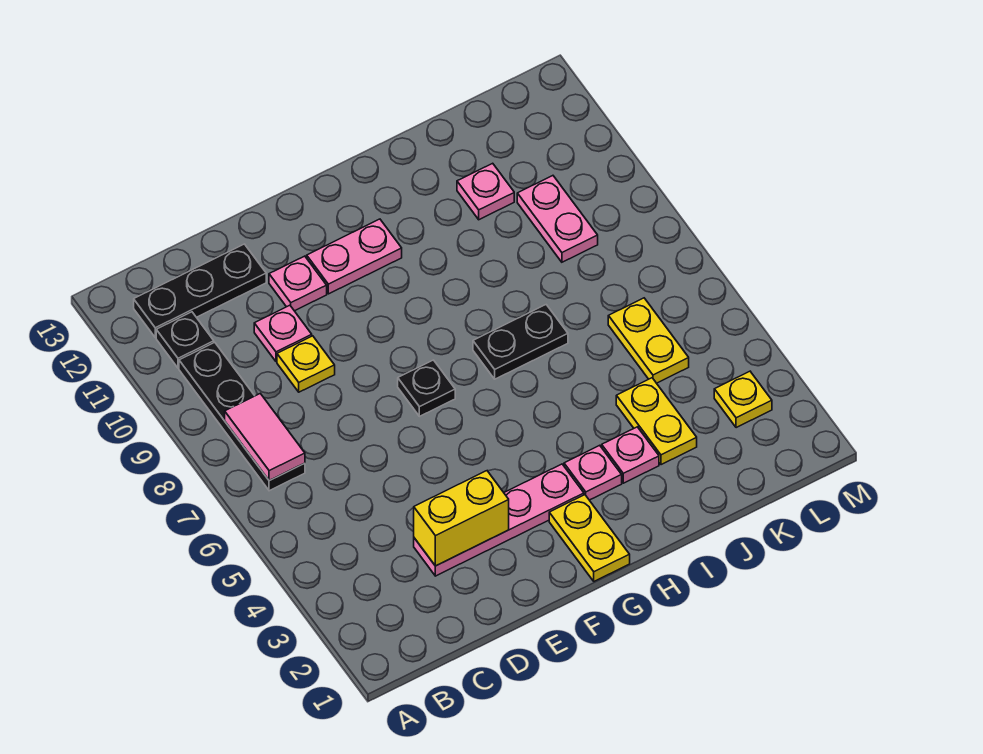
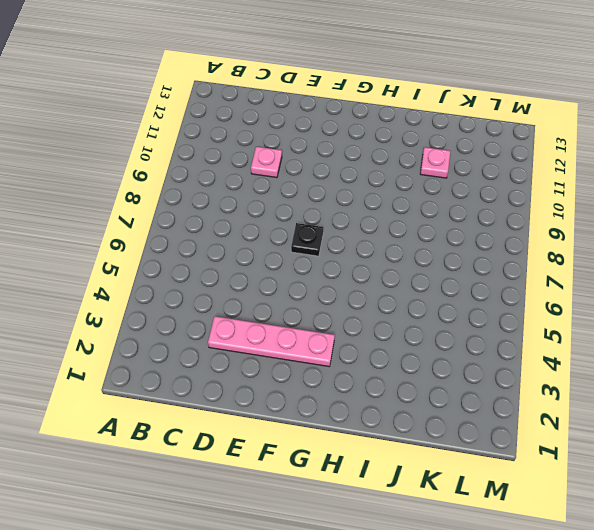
none -> black 1x4 plate [179,342,305,491]
none -> black 1x1 plate [156,312,214,368]
none -> black 1x3 plate [134,244,266,337]

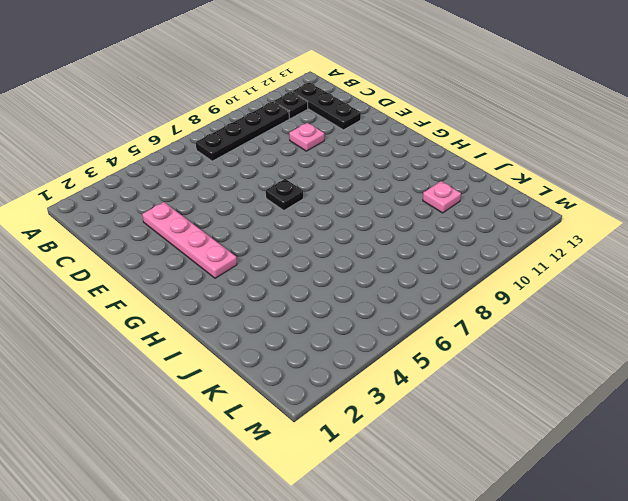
none -> yellow 1x1 plate [277,336,335,392]
none -> pink 1x1 plate [269,256,327,311]
none -> pink 1x2 plate [307,219,402,294]

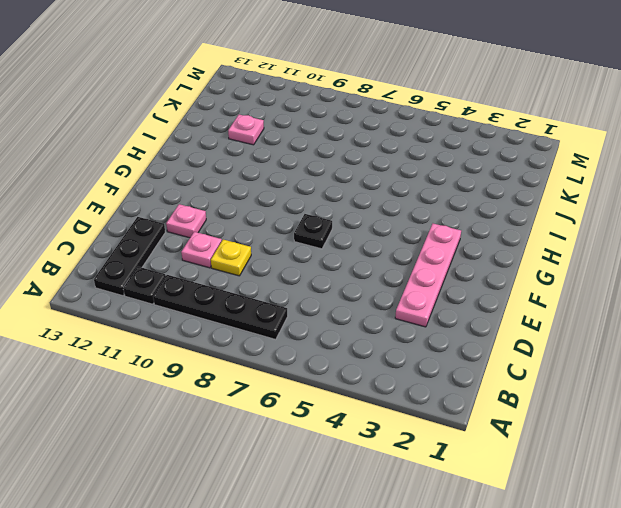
none -> pink 1x2 plate [307,219,402,294]
none -> yellow 1x2 plate [549,495,630,581]
none -> pink 1x1 plate [564,445,622,500]

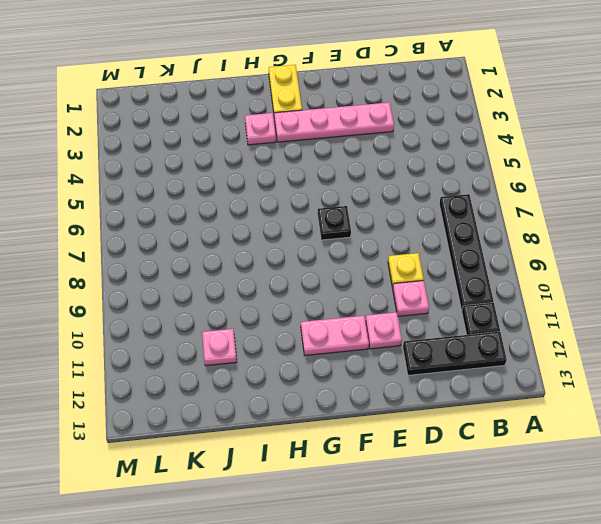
none -> black 1x2 plate [473,305,568,379]
none -> pink 1x1 plate [602,427,659,483]
none -> yellow 1x2 plate [616,378,697,465]

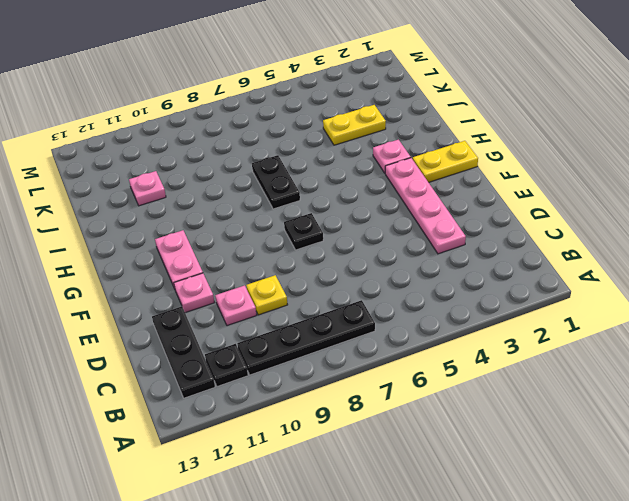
none -> pink 1x1 plate [602,427,659,483]
none -> yellow 1x2 plate [608,298,689,383]
none -> pink 1x2 plate [517,176,598,262]

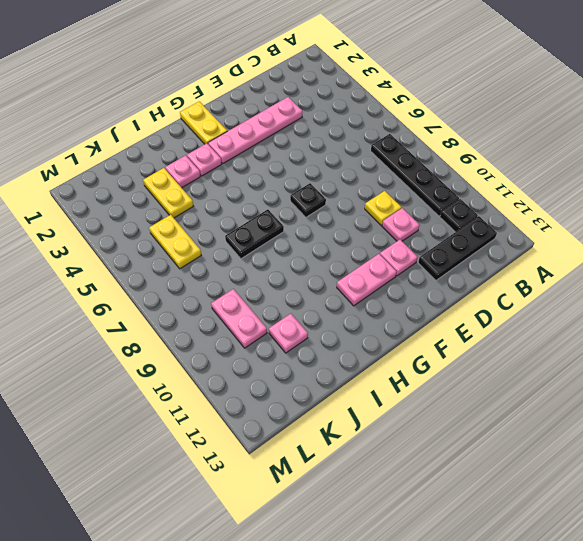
none -> yellow 1x1 plate [714,371,772,428]
none -> pink 1x2 tile [225,394,305,481]
none -> yellow 1x2 brick [414,471,509,566]

